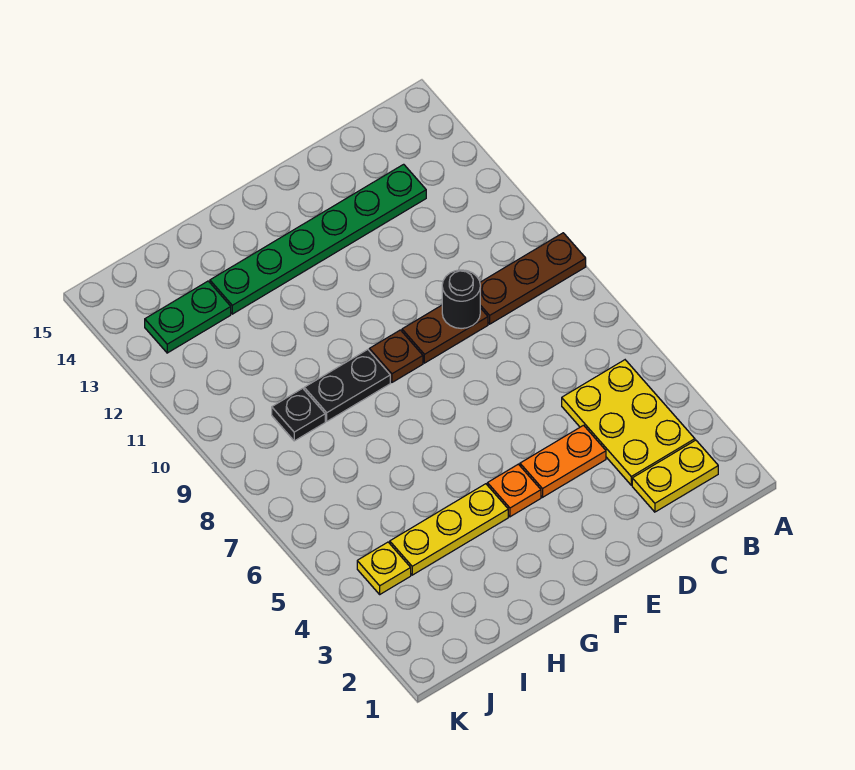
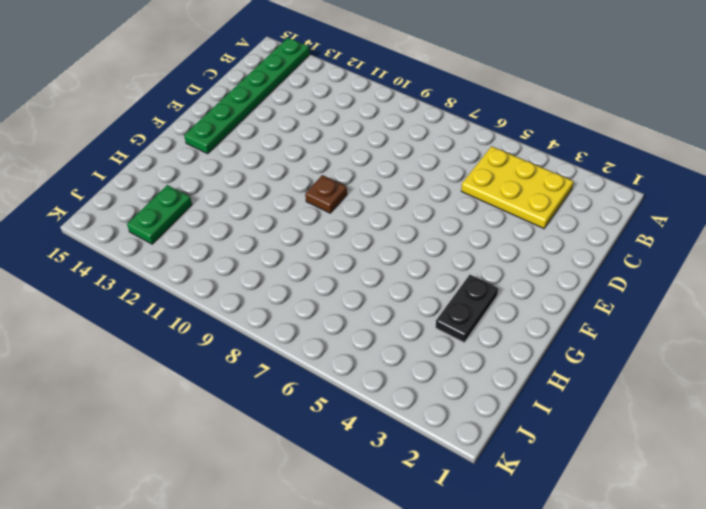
green 1x6 plate [184,38,310,154] -> green 1x6 plate moved to [210,164,426,314]
black 1x2 plate [436,275,498,342] -> black 1x2 plate moved to [304,350,390,421]
none -> brown 1x3 plate [480,233,586,324]
none -> yellow 1x2 plate [632,440,718,512]
none -> orange 1x2 plate [520,425,606,497]

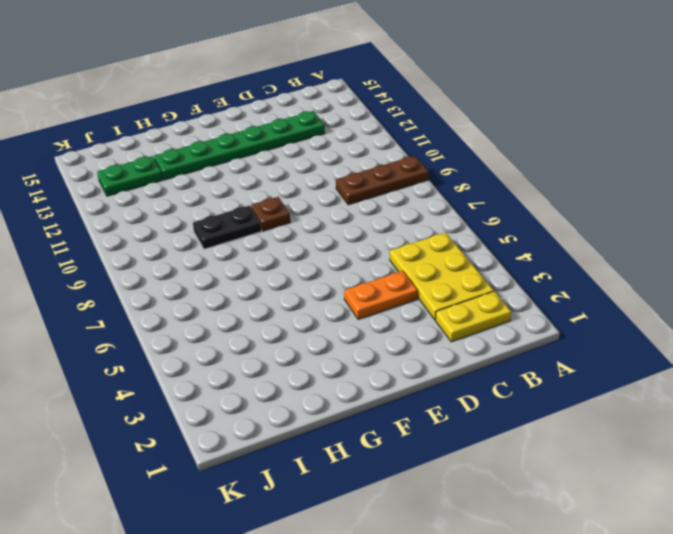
none -> brown 1x2 plate [402,305,488,363]
none -> orange 1x1 plate [487,464,541,517]
none -> yellow 1x3 plate [390,484,508,575]

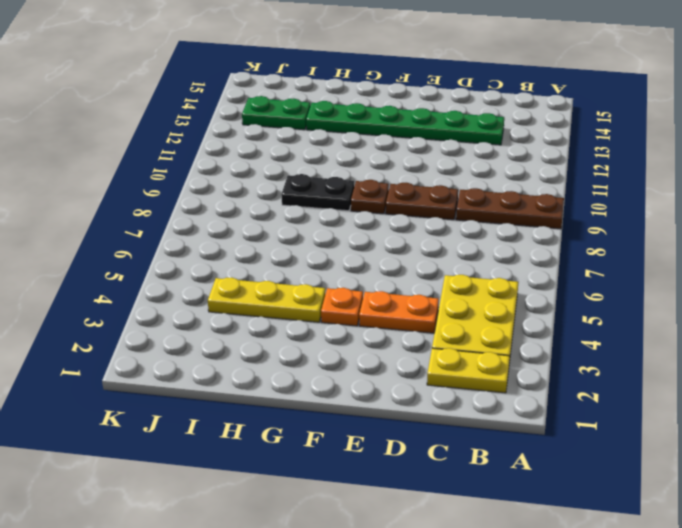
none -> black 1x1 plate [272,388,325,441]
none -> yellow 1x1 plate [357,542,411,594]
none -> black 1x1 round brick [442,270,480,329]

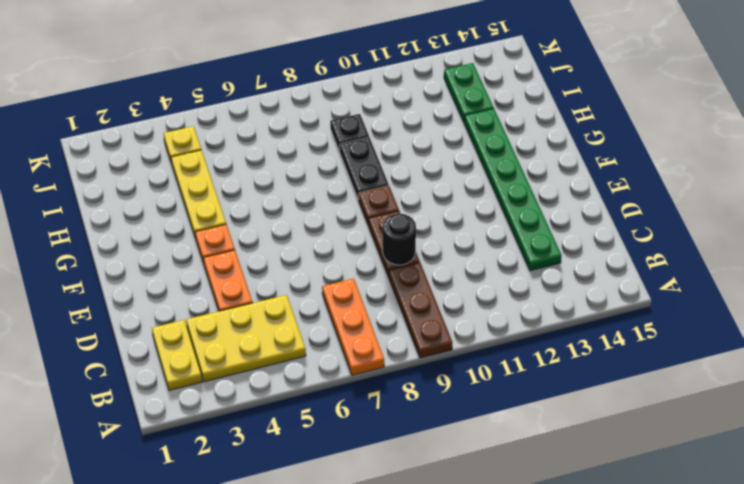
orange 1x3 plate [322,278,384,375] -> none

